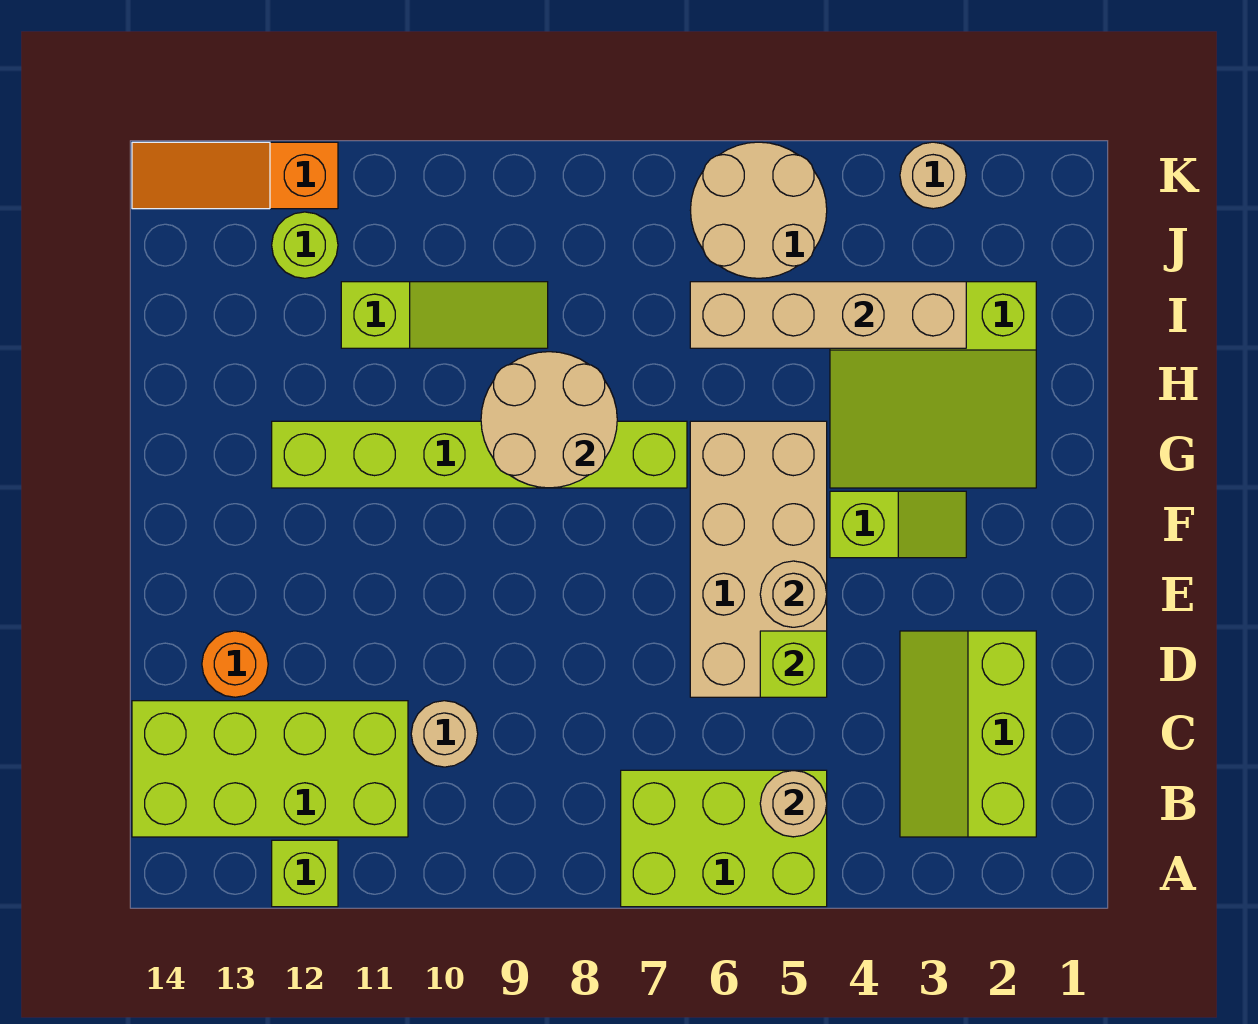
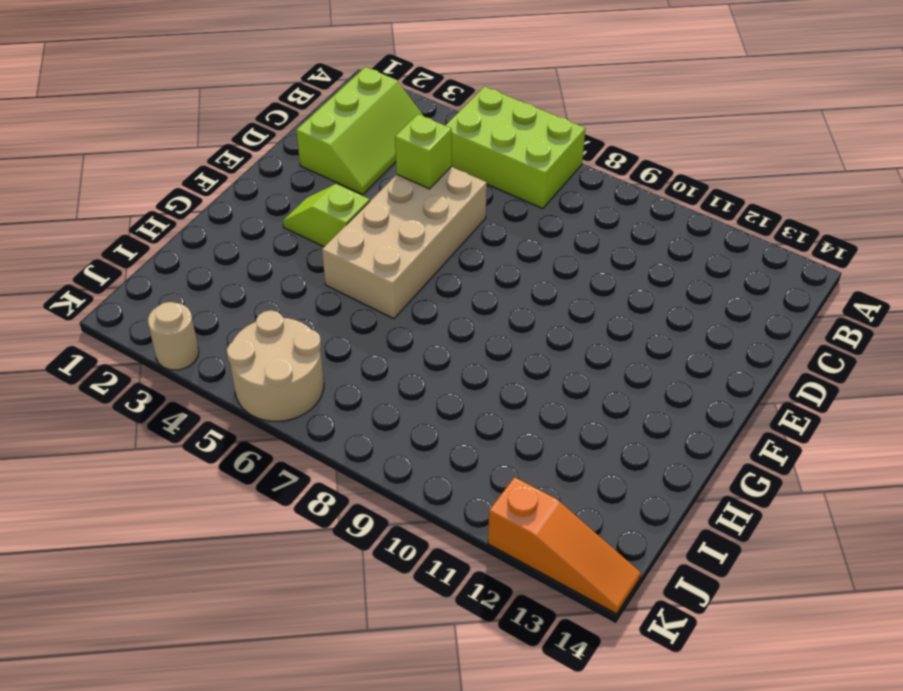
none -> lime 1x1 brick [272,840,338,907]
none -> lime 2x4 brick [132,701,408,837]
none -> tan 1x1 round brick [411,701,478,767]

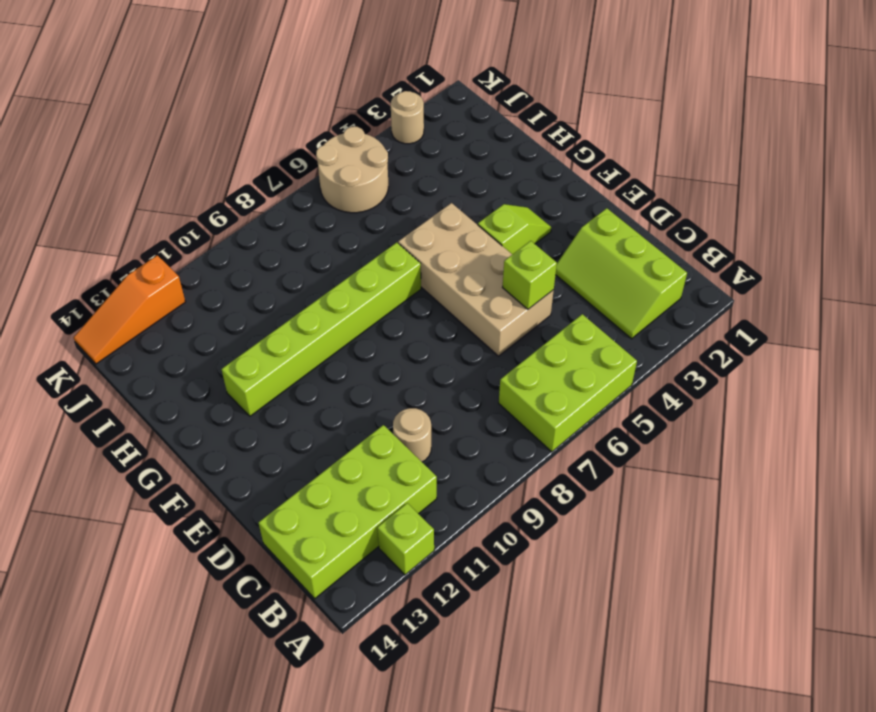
none -> orange 1x1 round brick [202,631,268,697]
none -> lime 3x3 slope [830,282,1036,488]
none -> lime 1x3 slope [341,282,548,348]

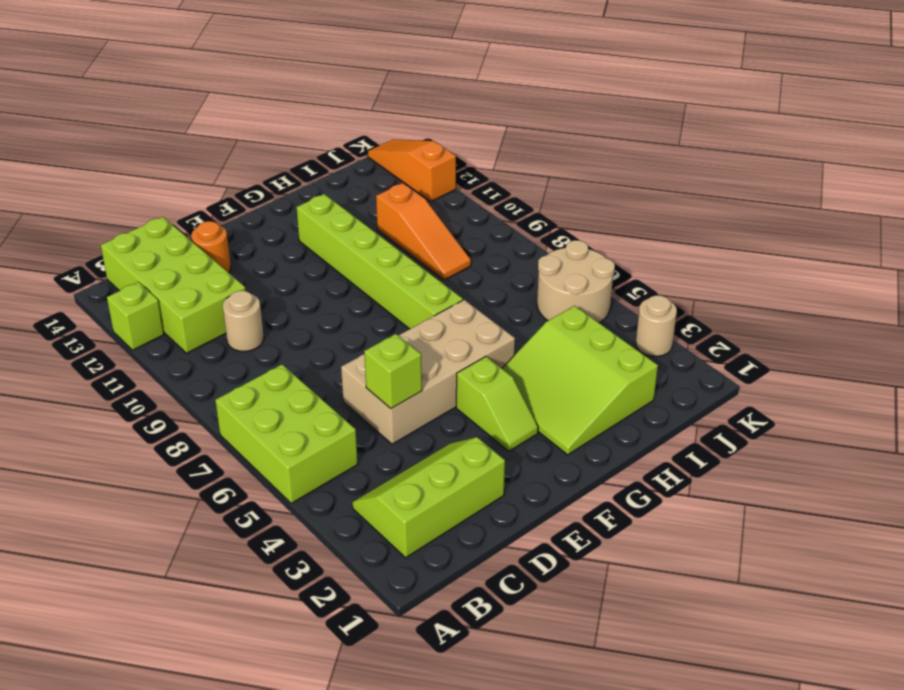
orange 1x3 slope [376,183,471,280] -> lime 1x3 slope [341,282,548,348]
none -> lime 1x1 round brick [272,212,338,278]
none -> tan 1x1 round brick [760,770,827,837]
none -> tan 1x1 round brick [760,561,827,627]

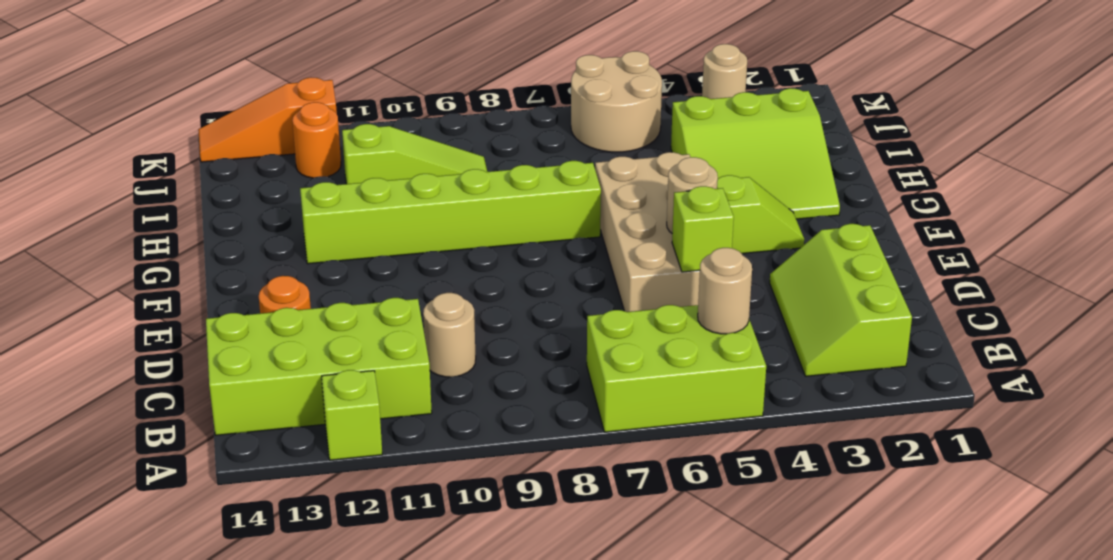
orange 1x1 round brick [292,102,341,178] -> lime 1x1 round brick [272,212,338,278]
none -> tan 2x2 round brick [481,352,617,488]
none -> tan 1x4 brick [690,282,966,348]

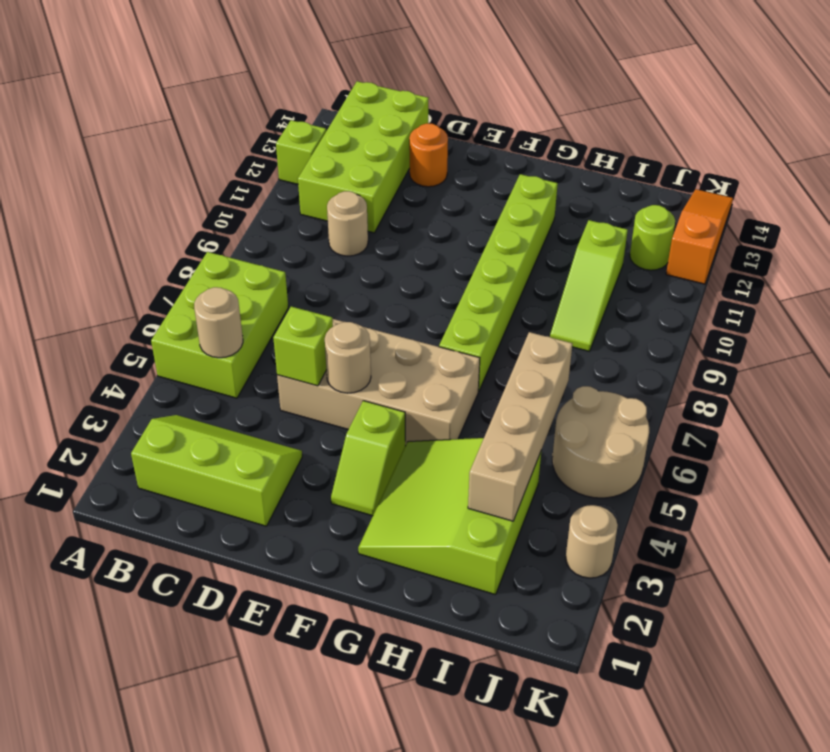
none -> tan 2x2 round brick [481,352,617,488]

